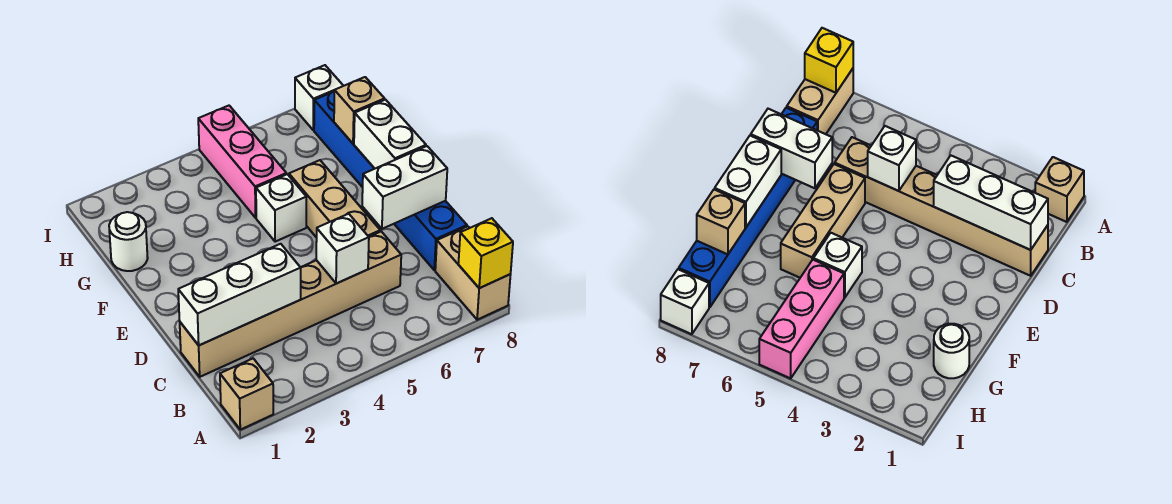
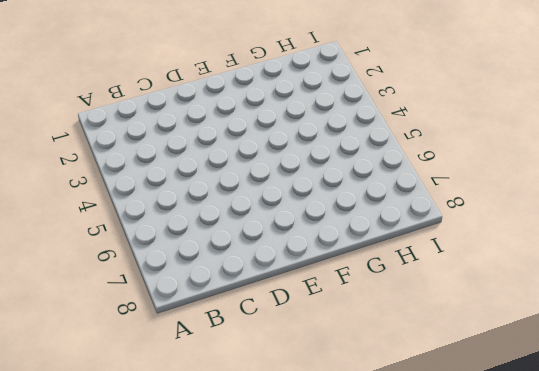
none -> tan 1x1 brick [220,359,273,430]
none -> tan 1x2 brick [435,226,511,320]
none -> tan 1x6 brick [180,231,401,377]

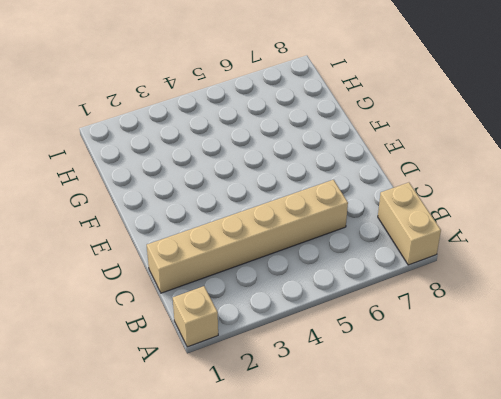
none -> blue 1x6 brick [314,92,467,270]
none -> tan 1x3 brick [289,160,380,238]
none -> white 1x1 brick [256,174,306,242]

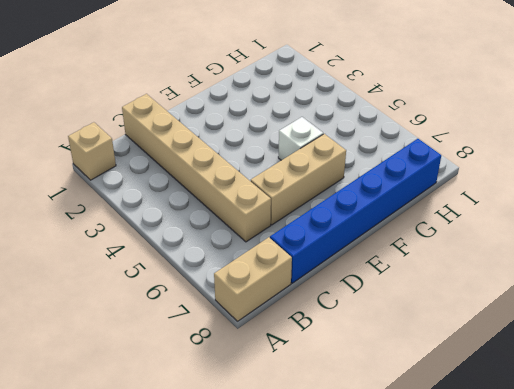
none -> white 1x1 round brick [109,212,148,271]
none -> pink 1x3 brick [198,106,286,218]
none -> white 1x1 brick [295,65,343,130]

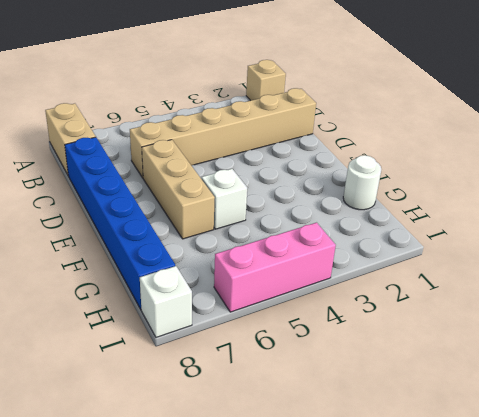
pink 1x3 brick [214,223,336,312] -> pink 1x3 brick turned to [198,106,286,218]
none -> yellow 1x1 brick [458,218,513,288]
none -> white 1x3 brick [178,244,301,345]
none -> white 1x1 brick [316,214,369,284]

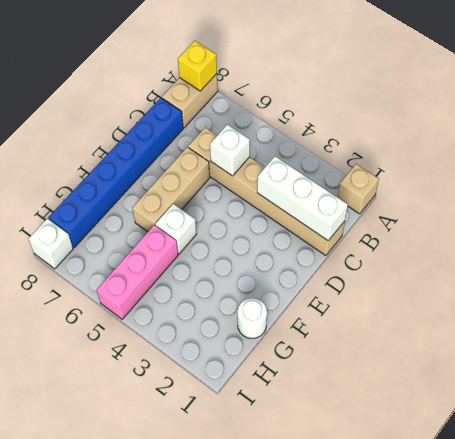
none -> white 1x2 brick [362,146,447,229]
none -> white 1x2 brick [354,100,426,169]
none -> tan 1x1 brick [334,77,385,144]

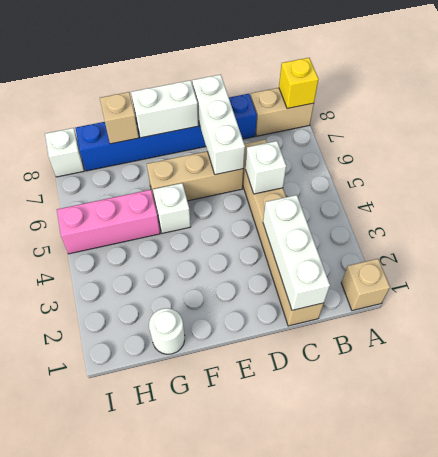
white 1x3 brick [192,75,245,175] -> white 1x2 brick [362,146,447,229]

